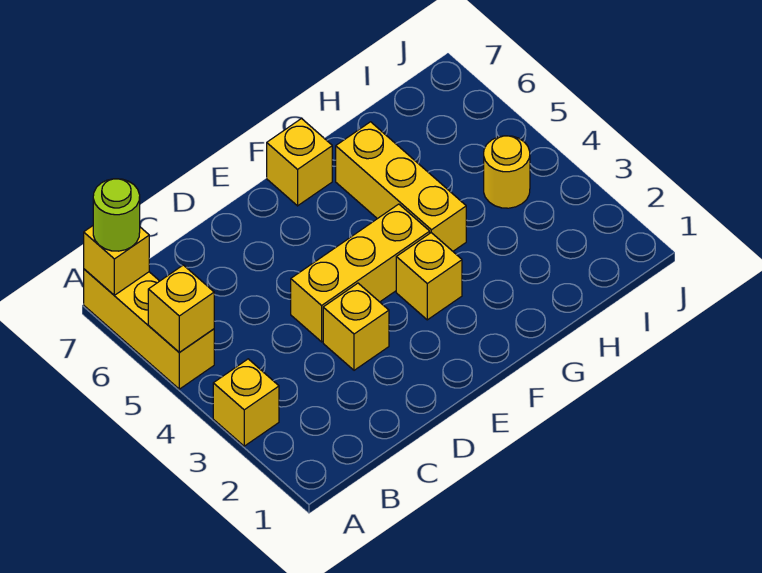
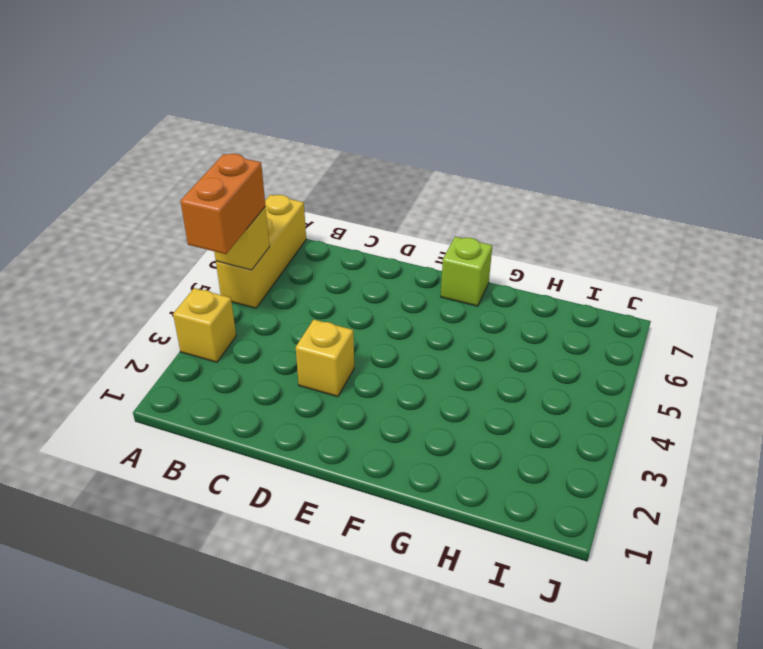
orange 1x2 brick [181,154,265,254] -> none
lime 1x1 brick [441,237,492,306] -> yellow 1x1 brick [267,119,332,206]
none -> yellow 1x3 brick [291,204,430,342]
none -> yellow 1x1 brick [396,233,462,320]

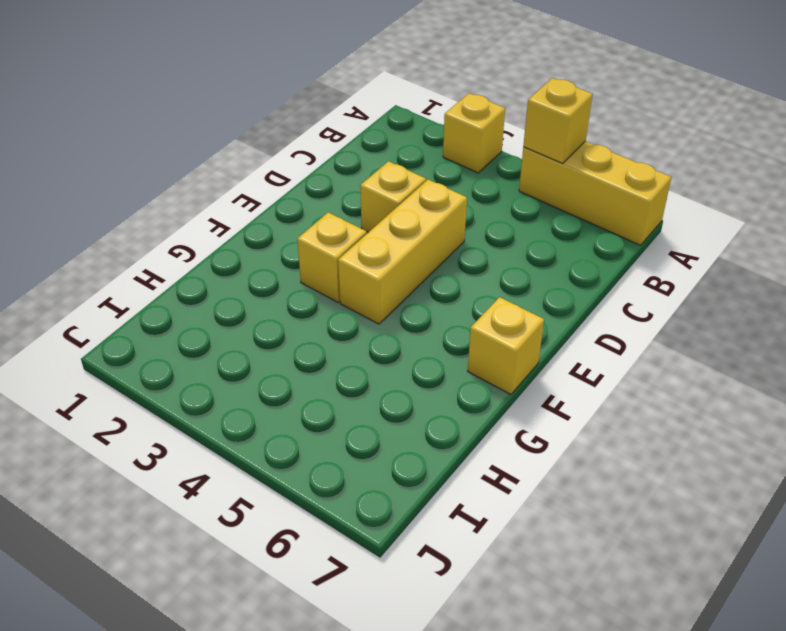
none -> yellow 1x3 brick [336,122,466,251]
none -> yellow 1x1 round brick [484,136,530,208]

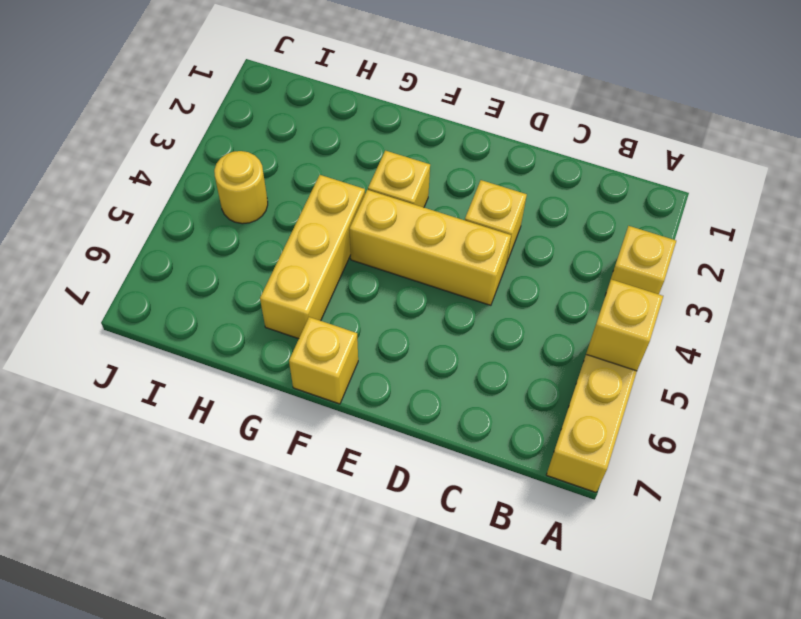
none -> yellow 1x1 brick [84,226,149,295]
none -> lime 1x1 round brick [93,179,140,251]

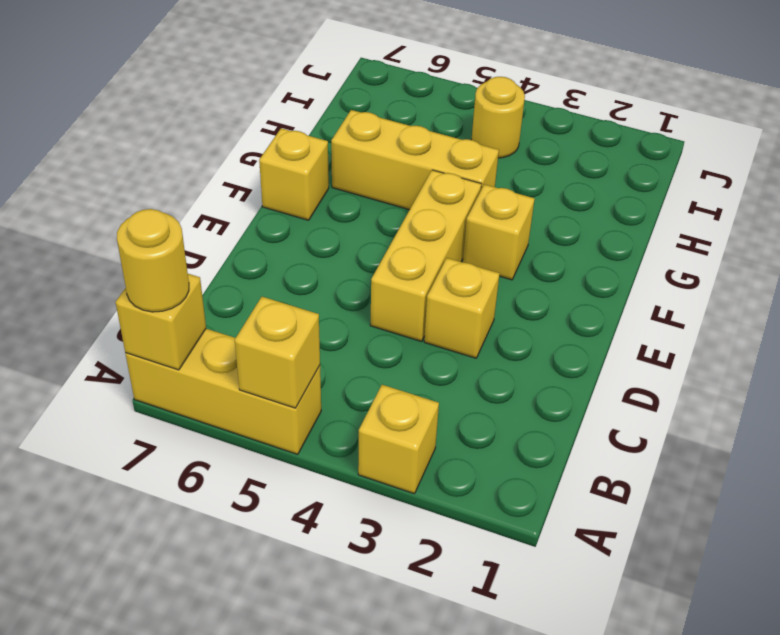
yellow 1x1 round brick [117,209,189,312] -> lime 1x1 round brick [93,179,140,251]

